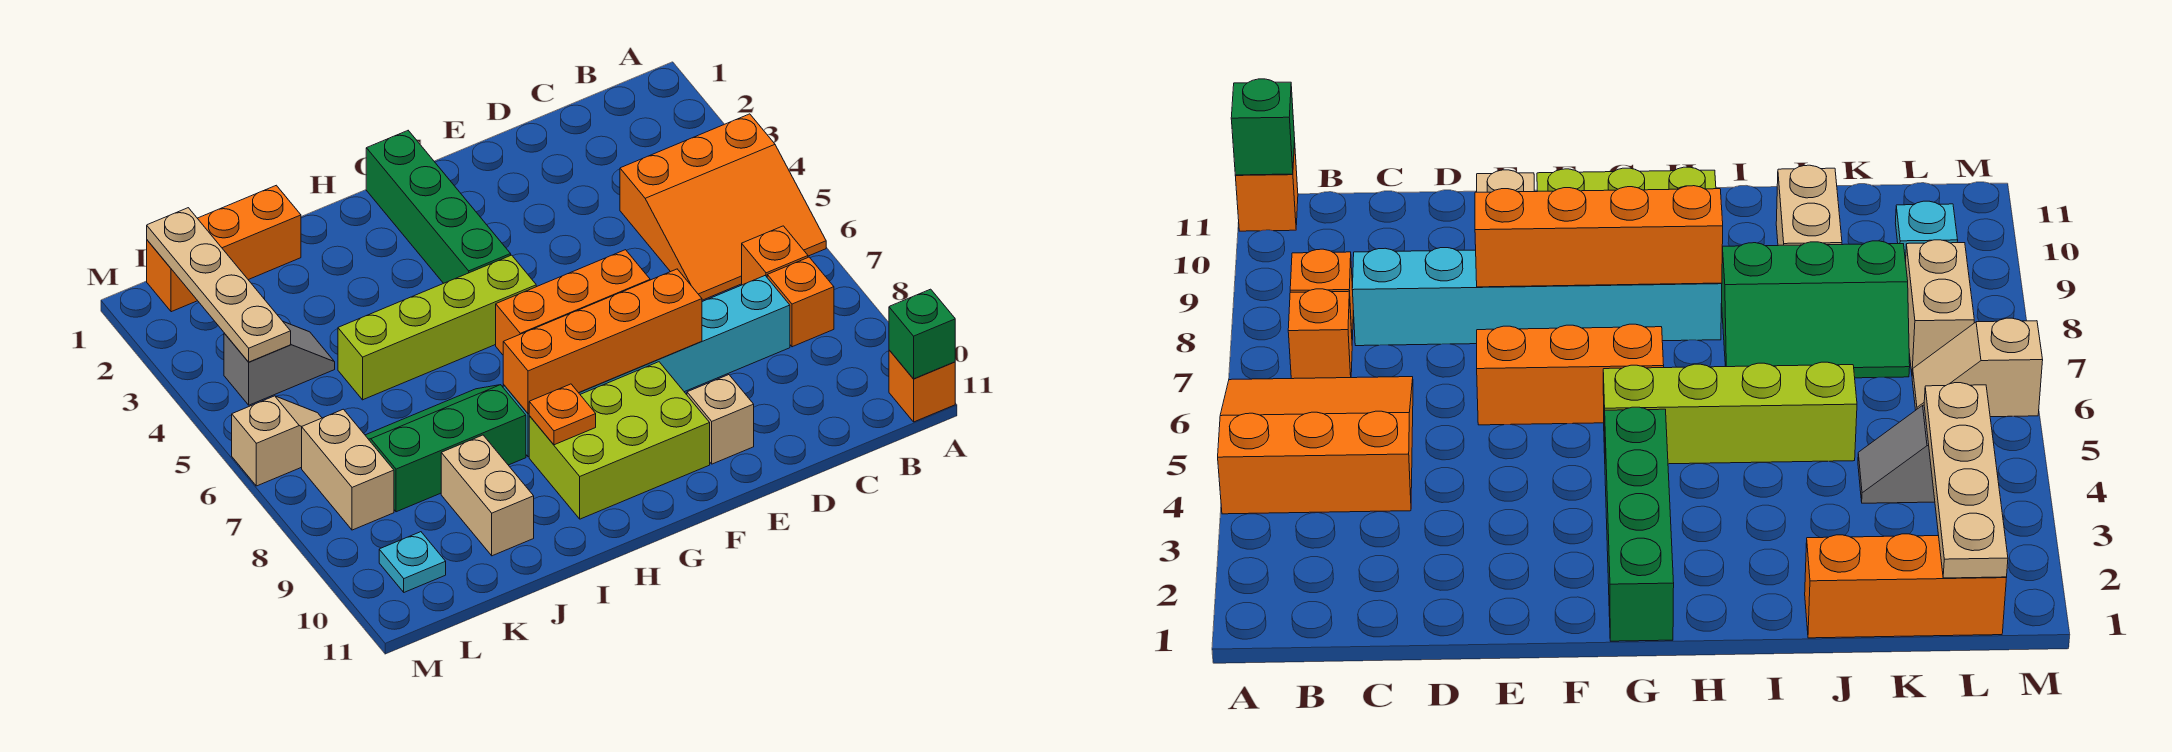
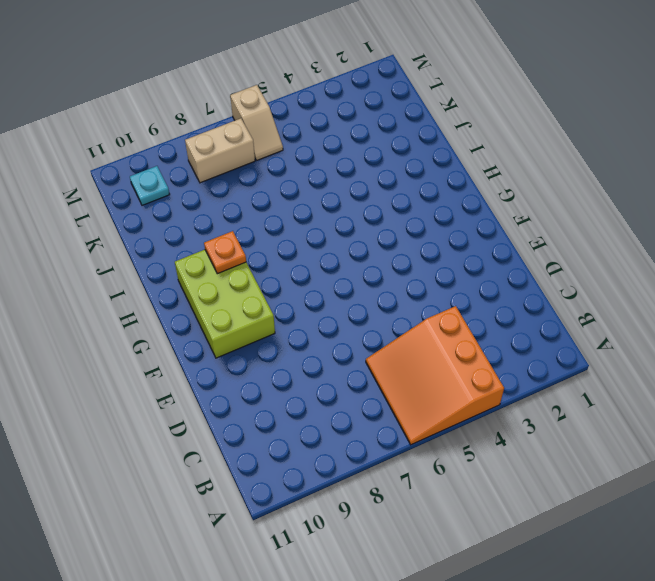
none -> orange 1x1 brick [889,350,955,422]
none -> orange 1x1 brick [742,226,808,285]
none -> orange 1x1 brick [767,257,834,347]

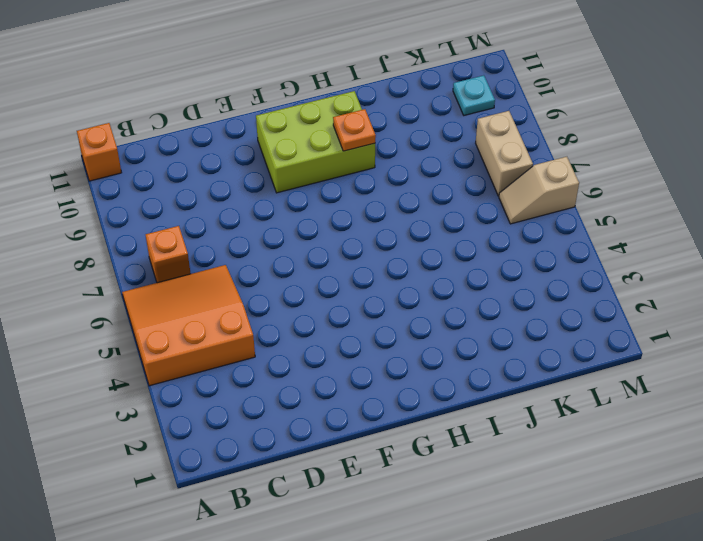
none -> orange 1x1 brick [767,257,834,347]
none -> cyan 1x6 brick [503,276,790,457]
none -> orange 1x3 brick [496,250,650,355]

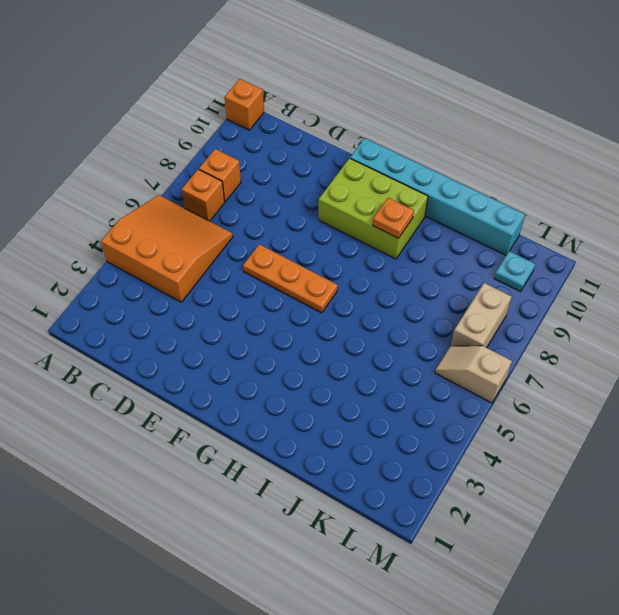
orange 1x3 plate [243,244,338,313] -> orange 1x3 brick [496,250,650,355]
cyan 1x6 brick [350,138,525,255] -> cyan 1x6 brick moved to [503,276,790,457]
none -> tan 1x1 brick [687,375,754,464]
none -> green 1x4 brick [366,131,511,283]
none -> lime 1x4 brick [338,255,536,400]

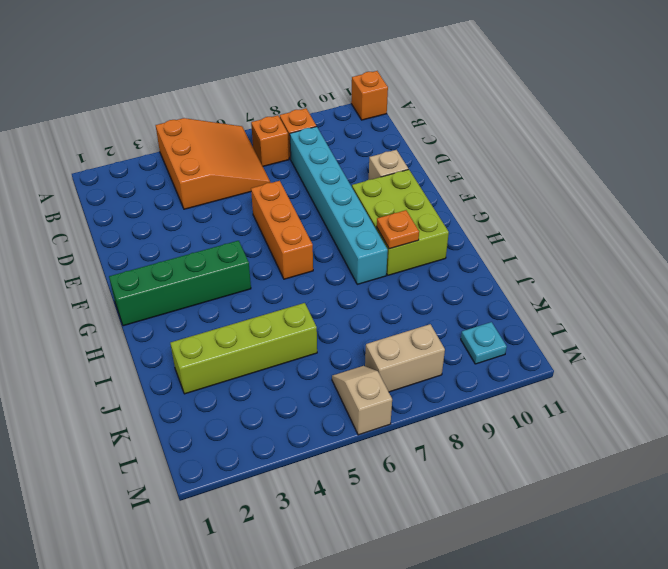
lime 1x4 brick [170,303,317,394] -> lime 1x4 brick turned to [338,255,536,400]
none -> green 2x3 slope [365,385,526,512]
none -> orange 1x3 brick [147,185,301,312]
none -> tan 1x2 brick [441,435,534,556]

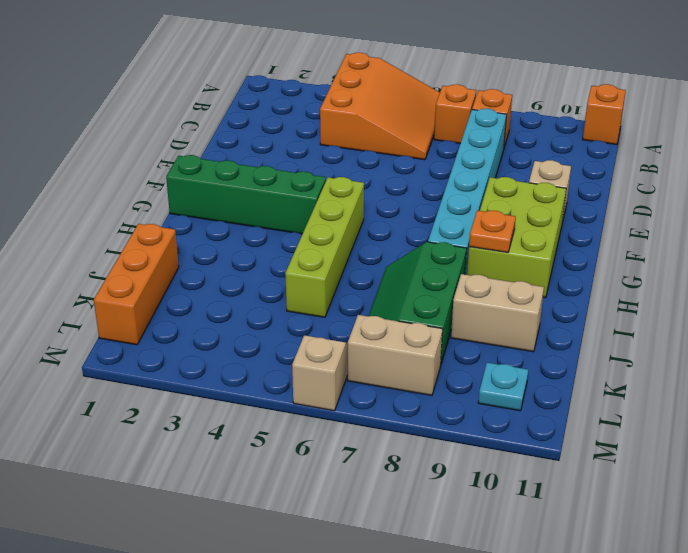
none -> orange 1x3 brick [496,250,650,355]
none -> grey 1x2 slope [224,322,335,405]
none -> green 1x1 brick [889,289,955,379]

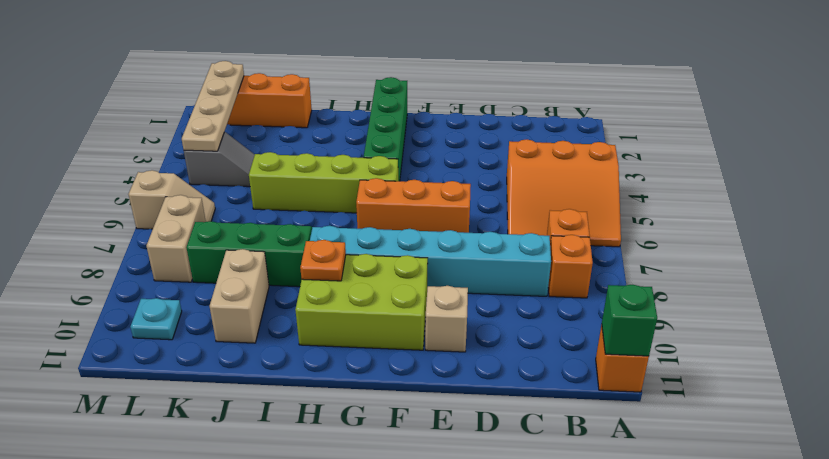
none -> orange 1x4 brick [503,269,702,414]

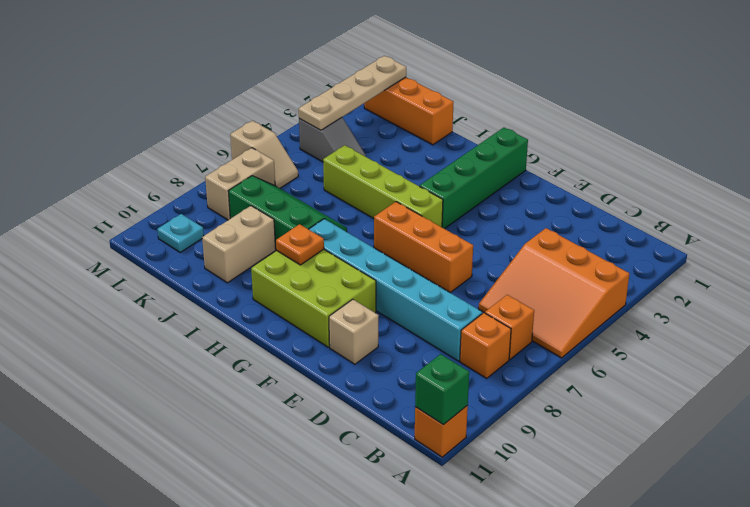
none -> orange 1x4 brick [503,269,702,414]

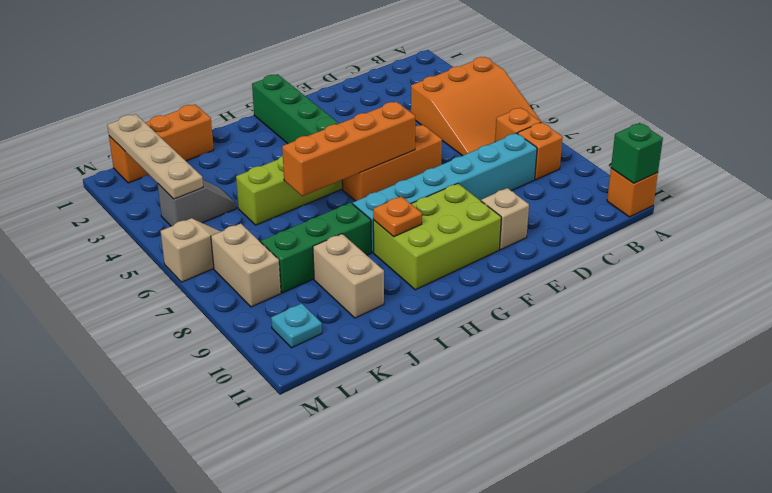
orange 1x4 brick [282,102,415,196] -> orange 1x4 brick moved to [503,269,702,414]

